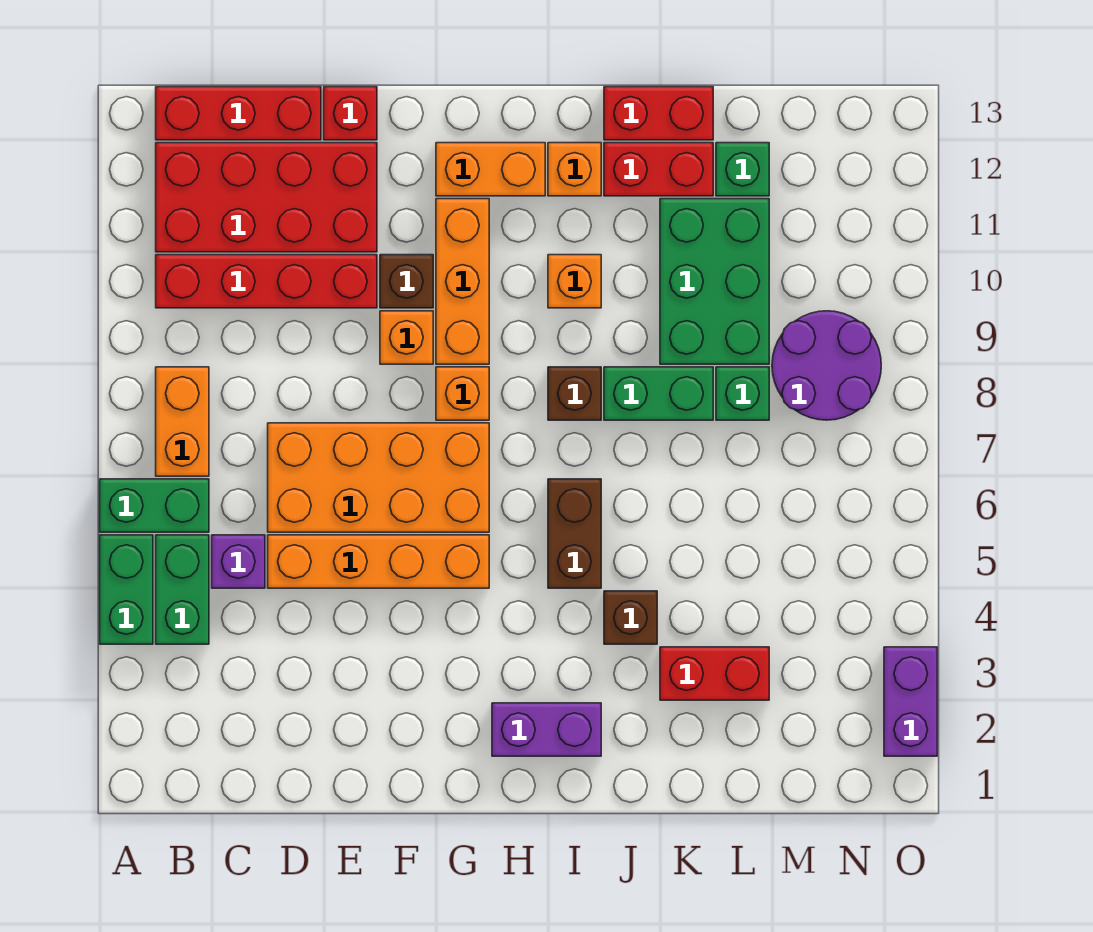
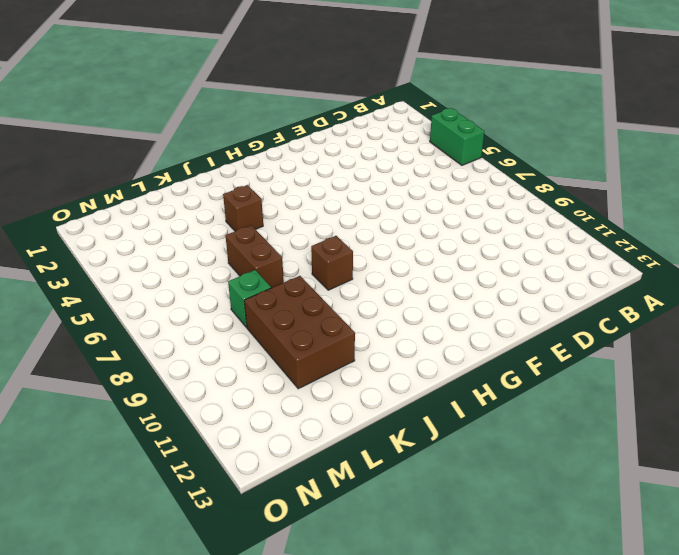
brown 1x2 brick [226,225,284,288] -> brown 1x2 brick moved to [548,479,601,588]
brown 2x3 brick [244,276,355,389] -> green 2x3 brick [660,199,769,364]
none -> green 1x2 brick [100,479,209,532]
none -> green 1x2 brick [156,535,209,644]
none -> orange 1x2 brick [156,367,209,476]
none -> red 1x4 brick [156,255,377,308]

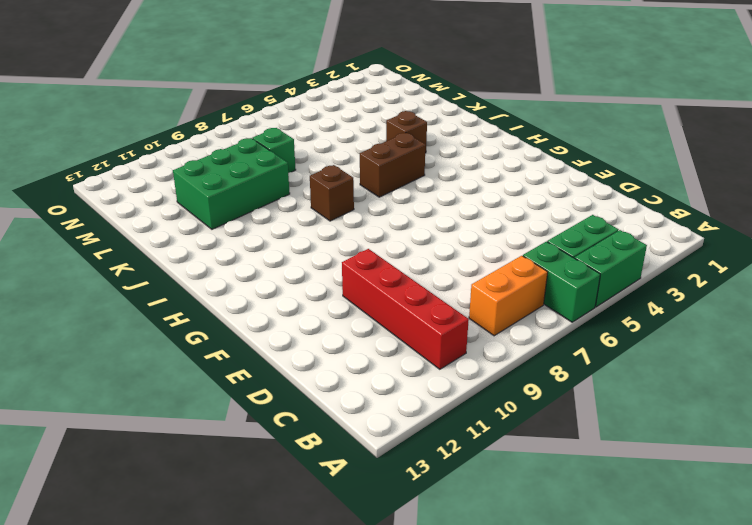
none -> red 2x4 brick [156,143,377,252]
none -> red 1x3 brick [156,87,321,140]
none -> purple 1x1 brick [212,535,265,588]
none -> orange 1x4 brick [268,535,489,588]

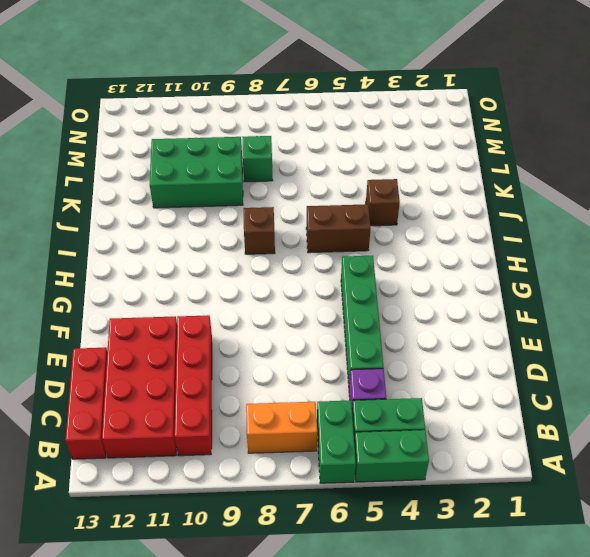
green 1x4 brick [341,256,384,383] -> orange 1x4 brick [268,535,489,588]
none -> orange 2x4 brick [268,423,489,532]
none -> red 1x1 brick [324,87,377,140]
none -> orange 1x1 brick [380,311,433,364]
none -> brown 1x1 brick [380,255,433,308]

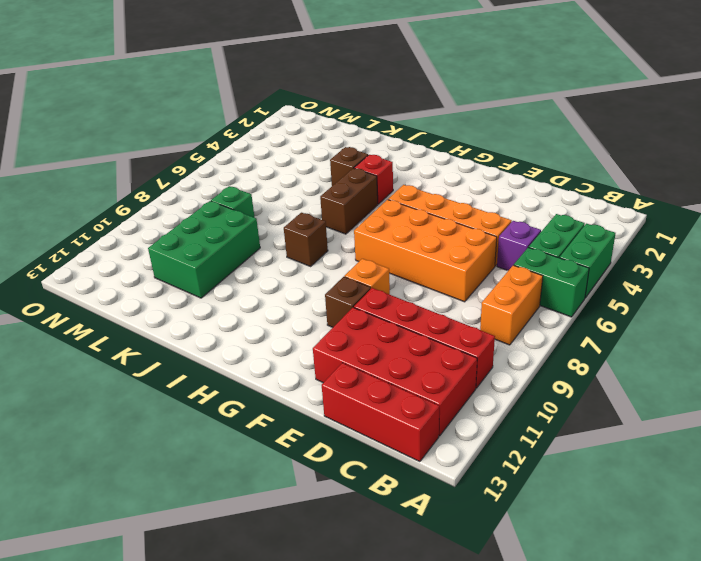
red 1x1 brick [354,155,393,204] -> red 1x1 brick moved to [324,87,377,140]
none -> orange 1x1 brick [436,367,489,420]
none -> orange 1x3 brick [436,199,489,364]
none -> orange 1x2 brick [436,143,545,196]
none -> purple 1x2 brick [492,703,601,756]

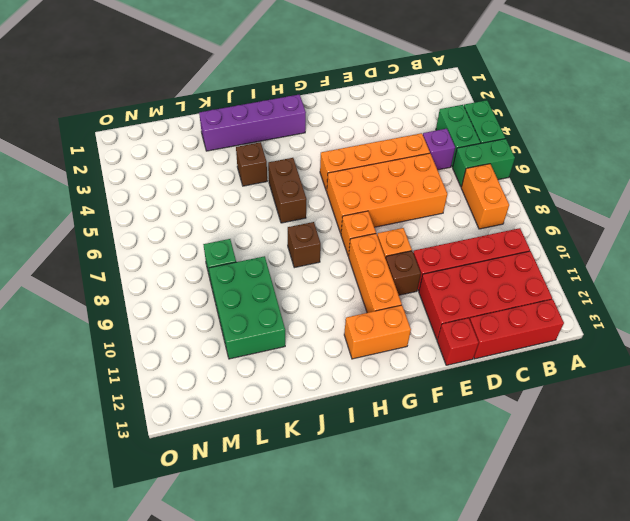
purple 1x4 brick [199,94,306,151] -> purple 1x2 brick [492,703,601,756]
none -> orange 1x1 brick [548,255,601,308]
none -> orange 1x1 brick [548,143,601,196]
none -> green 1x2 brick [604,367,713,420]
none -> red 1x2 brick [604,143,713,196]

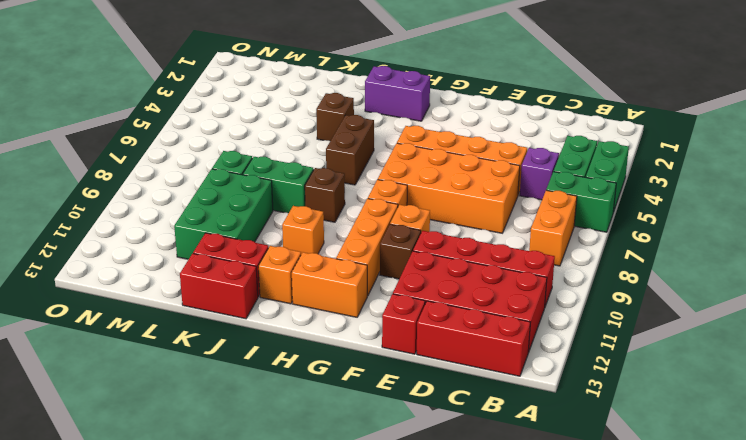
none -> red 1x2 brick [660,647,769,700]
none -> green 1x1 brick [716,143,769,196]
none -> purple 2x2 round brick [772,311,881,420]
none -> purple 1x2 brick [884,647,937,756]

